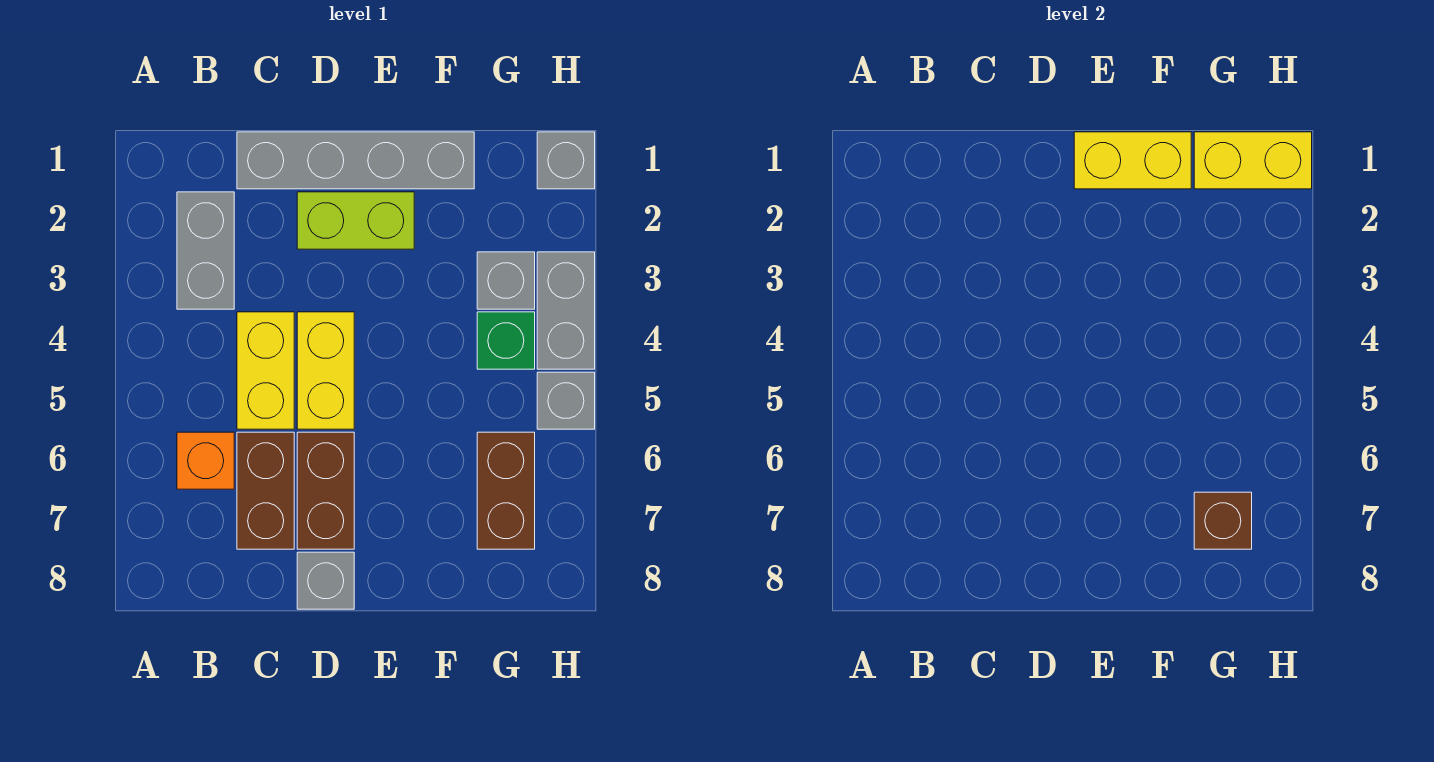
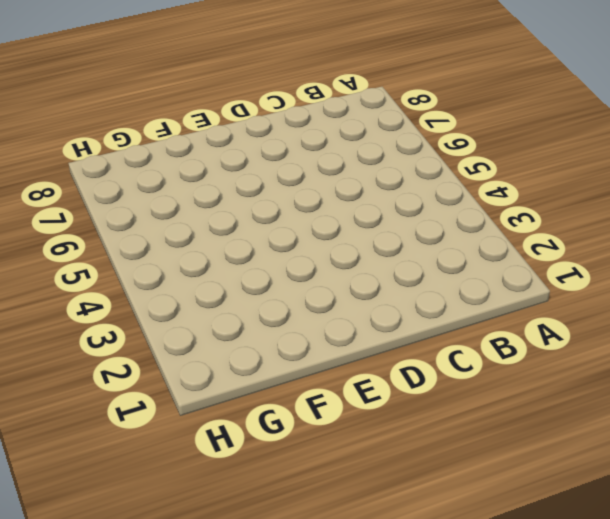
none -> grey 1x2 brick [177,192,234,309]
none -> orange 1x1 brick [177,432,234,489]
none -> grey 1x4 brick [237,132,474,189]

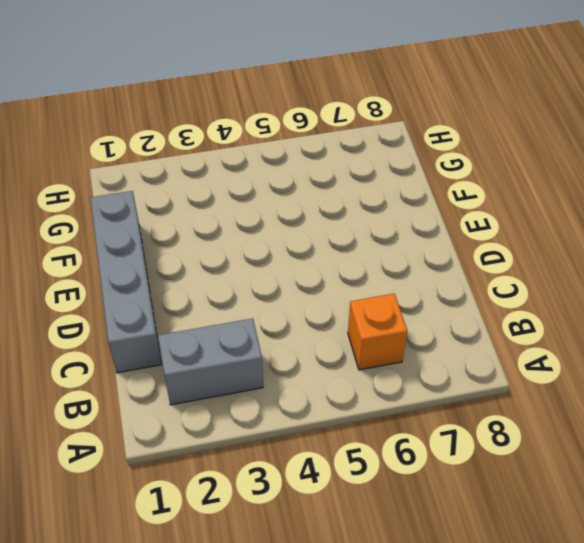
none -> yellow 1x2 brick [237,312,294,429]
none -> brown 1x2 brick [237,432,294,549]
none -> lime 1x2 brick [297,192,414,249]

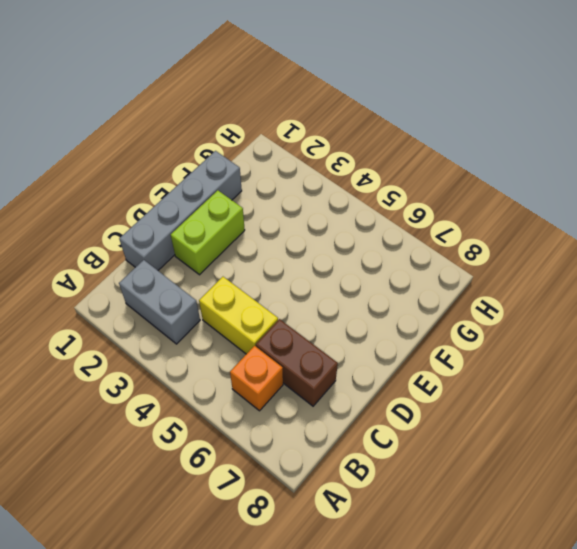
none -> yellow 1x2 brick [297,312,354,429]
none -> brown 1x2 brick [297,432,354,549]
none -> grey 1x1 brick [297,552,354,609]

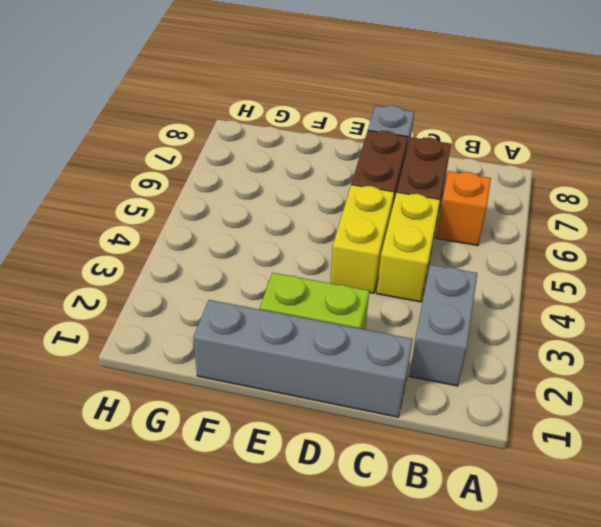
none -> grey 1x1 brick [477,252,535,309]
none -> green 1x1 brick [477,312,535,369]
none -> brown 1x2 brick [477,432,535,549]

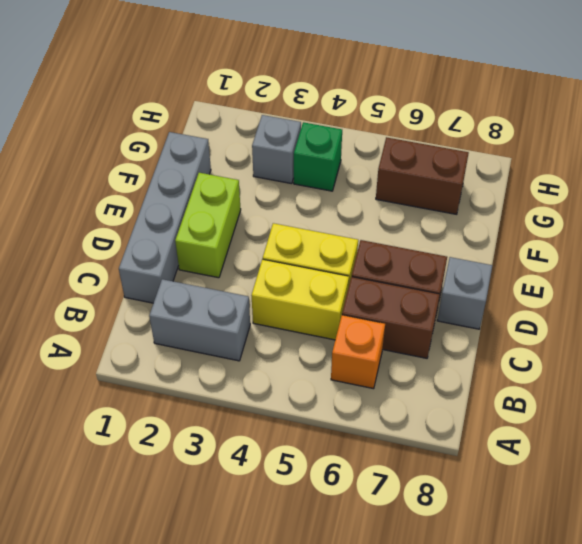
none -> grey 1x1 brick [537,132,595,189]
none -> grey 1x2 brick [537,252,595,369]
none -> grey 1x1 brick [537,372,595,429]

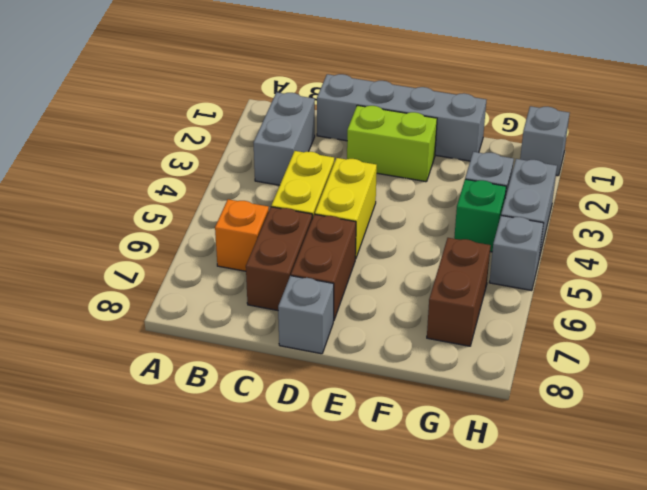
none -> yellow 1x2 brick [1074,132,1191,189]
none -> yellow 1x2 brick [1194,132,1312,189]
none -> brown 1x1 brick [1194,492,1252,549]

